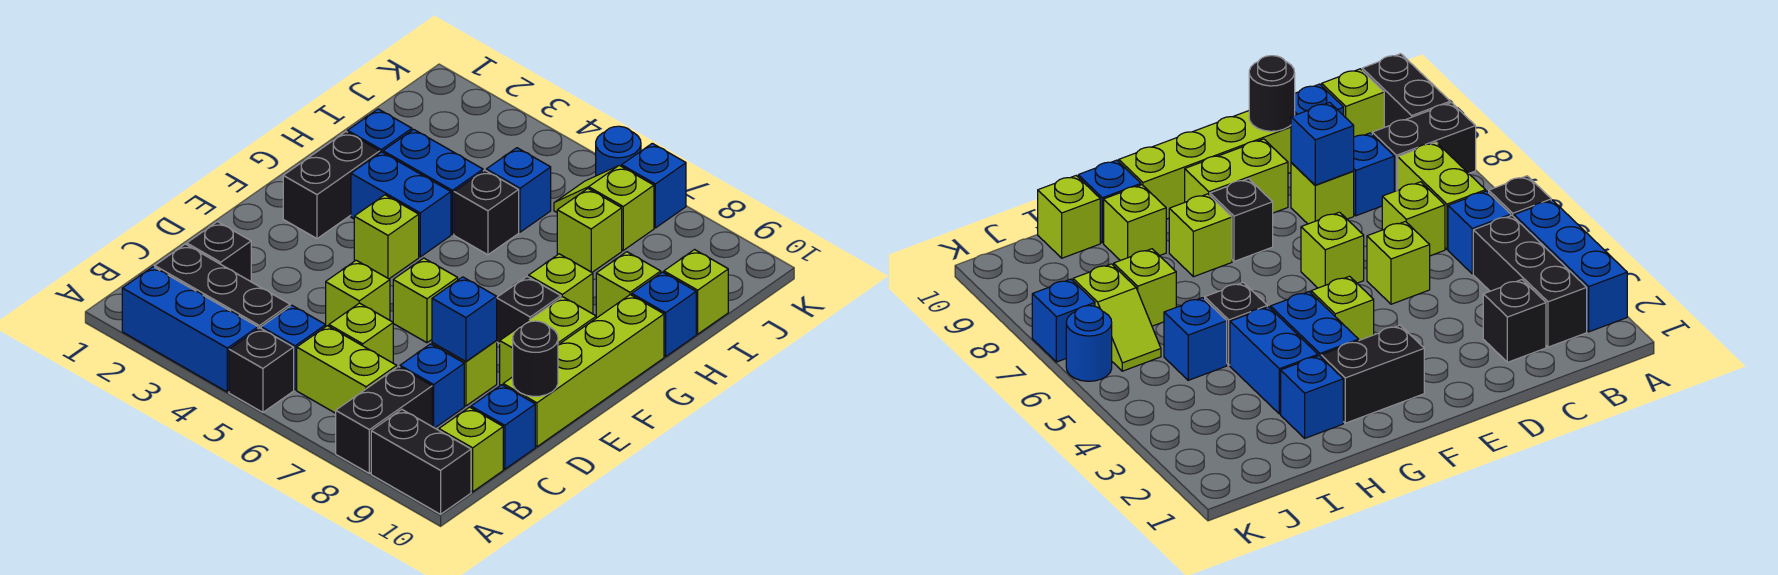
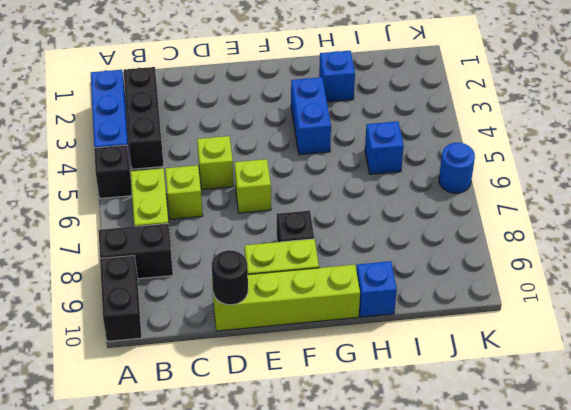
none -> blue 1x1 brick [261,305,326,390]
none -> lime 1x1 brick [439,407,503,492]
none -> black 1x1 brick [187,222,251,282]
none -> blue 1x1 brick [400,344,464,428]

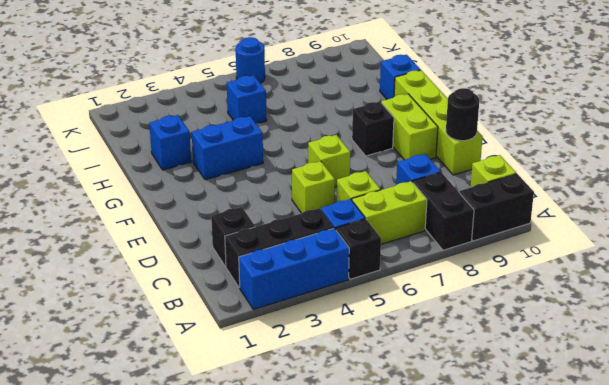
none -> blue 1x1 brick [471,385,535,469]
none -> lime 1x1 brick [432,341,497,406]
none -> black 1x2 brick [283,132,380,239]
none -> lime 1x1 brick [354,195,419,279]

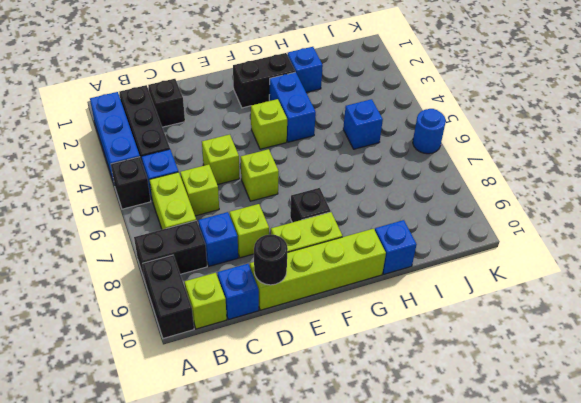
none -> lime 1x1 brick [529,254,593,314]
none -> blue 1x2 brick [383,129,483,234]
none -> black 1x1 brick [454,170,519,255]
none -> lime 1x1 brick [596,252,661,317]

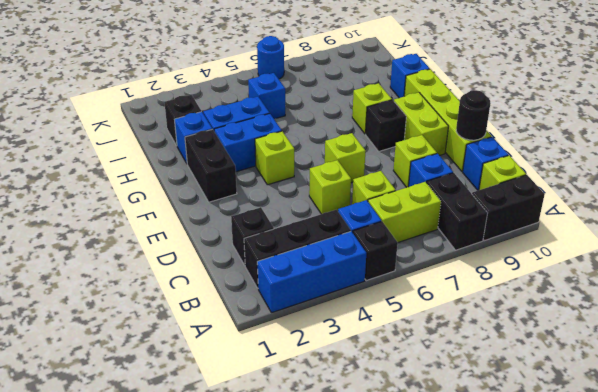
black 1x1 brick [164,95,201,146] -> black 1x1 brick moved to [454,170,519,255]
none -> lime 1x1 brick [596,252,661,317]
none -> lime 1x1 brick [557,189,622,272]
none -> lime 1x1 brick [664,250,728,334]
none -> lime 1x2 slope [554,165,654,250]

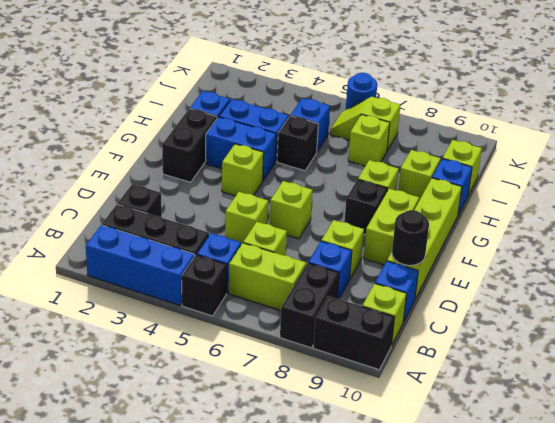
none -> blue 1x1 brick [622,143,686,228]
none -> blue 1x1 brick [432,277,497,361]

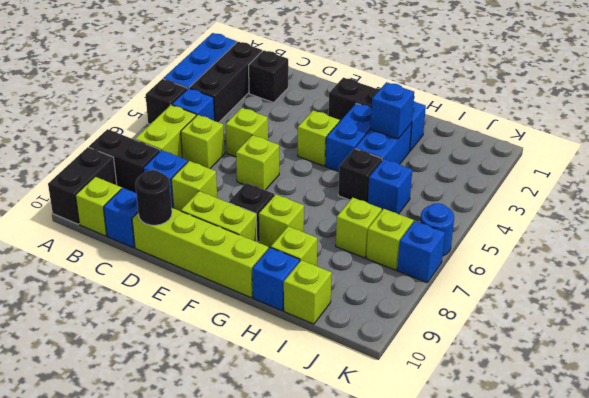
blue 1x1 brick [370,82,414,139] -> blue 1x1 brick moved to [432,277,497,361]

